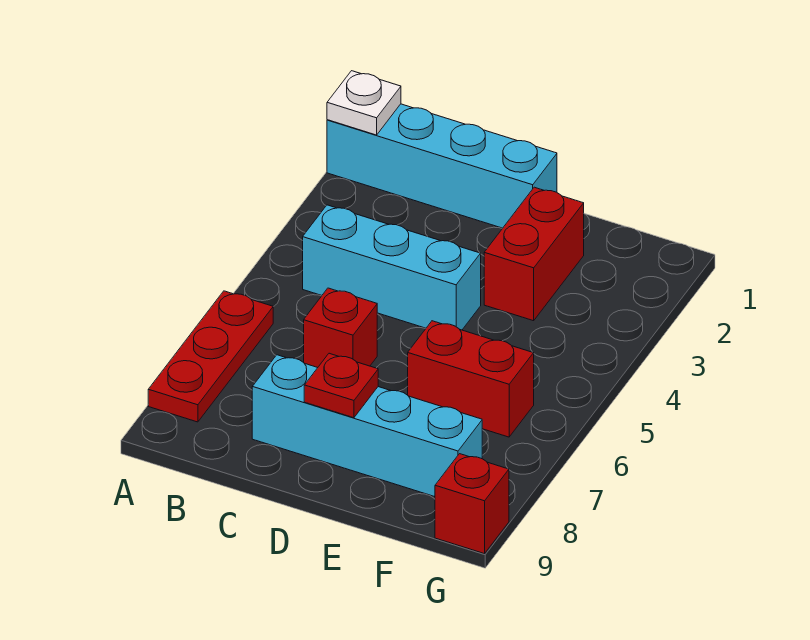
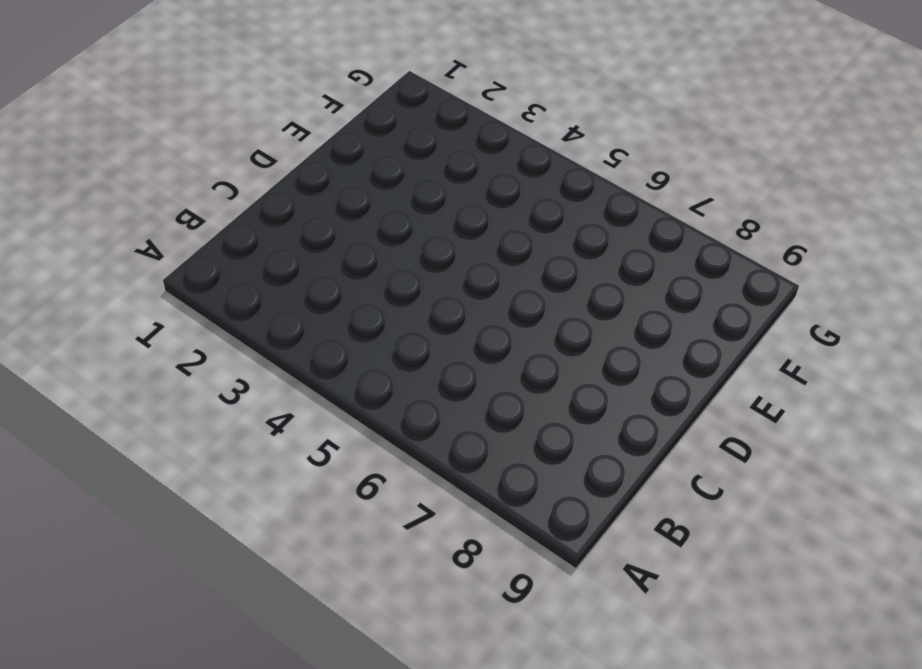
none -> cyan 1x4 brick [327,104,557,228]
none -> red 1x3 plate [148,291,273,422]

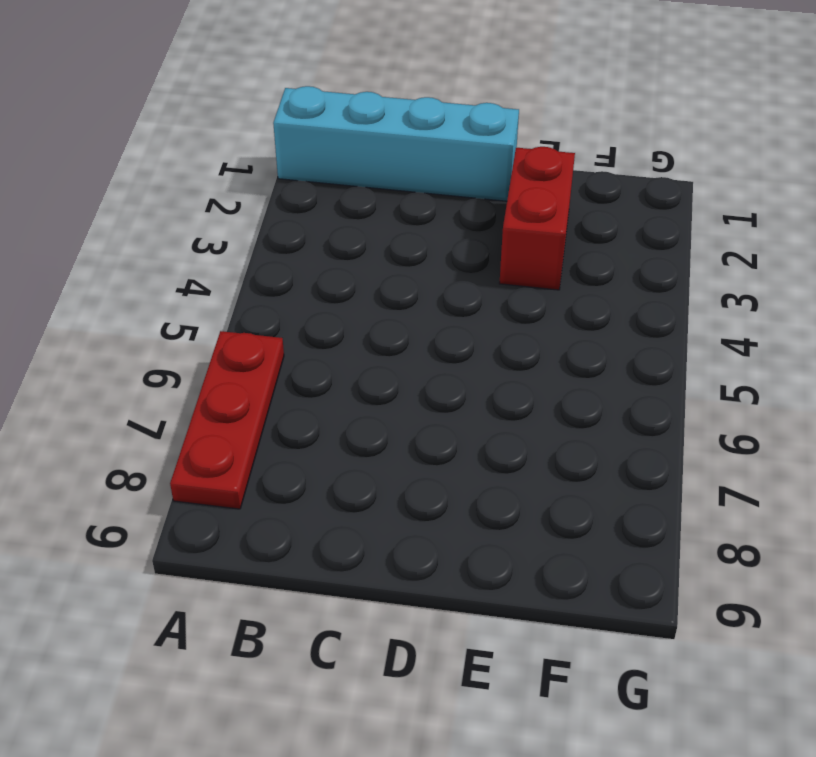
none -> cyan 1x3 brick [303,205,481,330]
none -> red 1x1 brick [304,288,377,368]

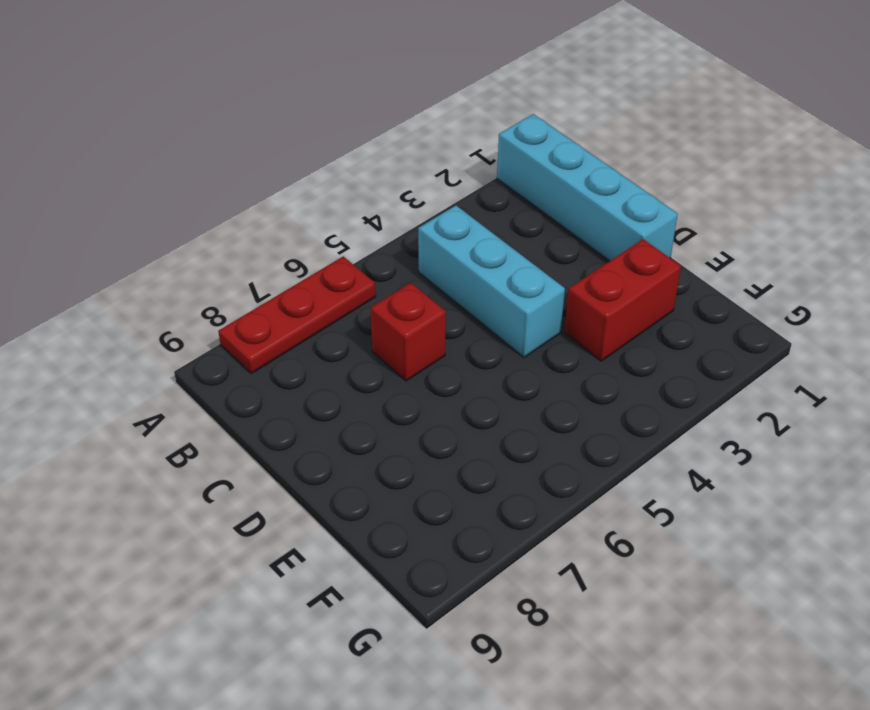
none -> cyan 1x4 brick [252,355,482,497]
none -> red 1x2 brick [408,321,534,437]

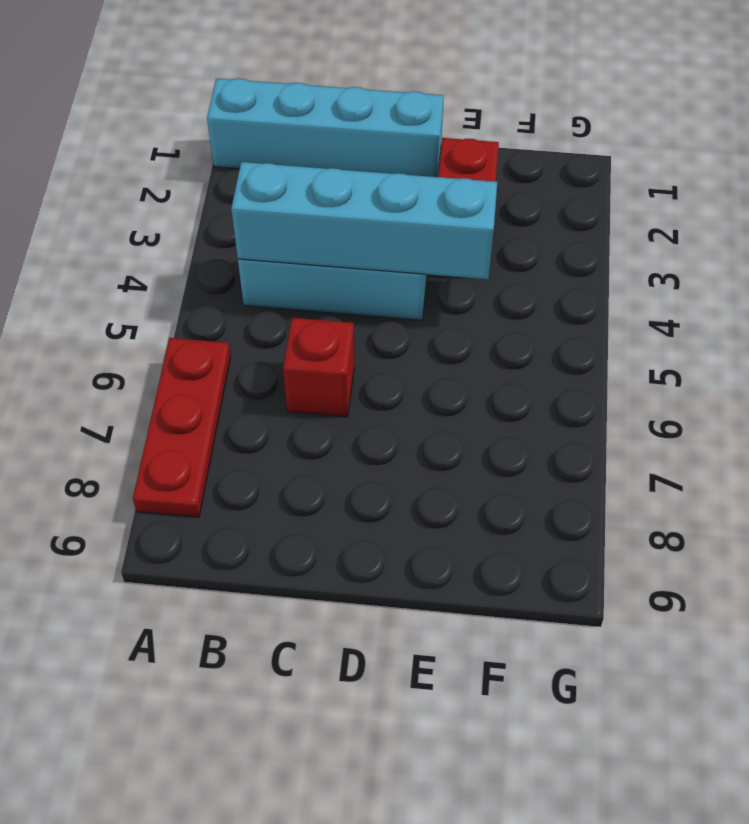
cyan 1x4 brick [231,162,497,279] -> cyan 1x4 brick moved to [252,355,482,497]
none -> red 1x2 brick [408,321,534,437]
none -> red 1x1 brick [435,454,509,554]

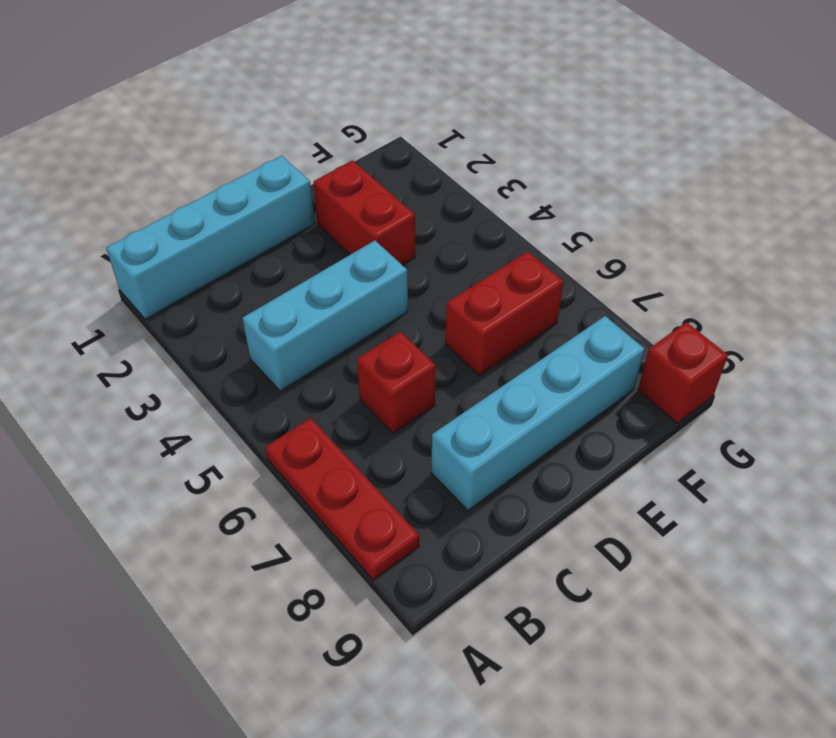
none -> white 1x1 plate [327,71,401,135]
none -> red 1x1 plate [304,353,378,418]

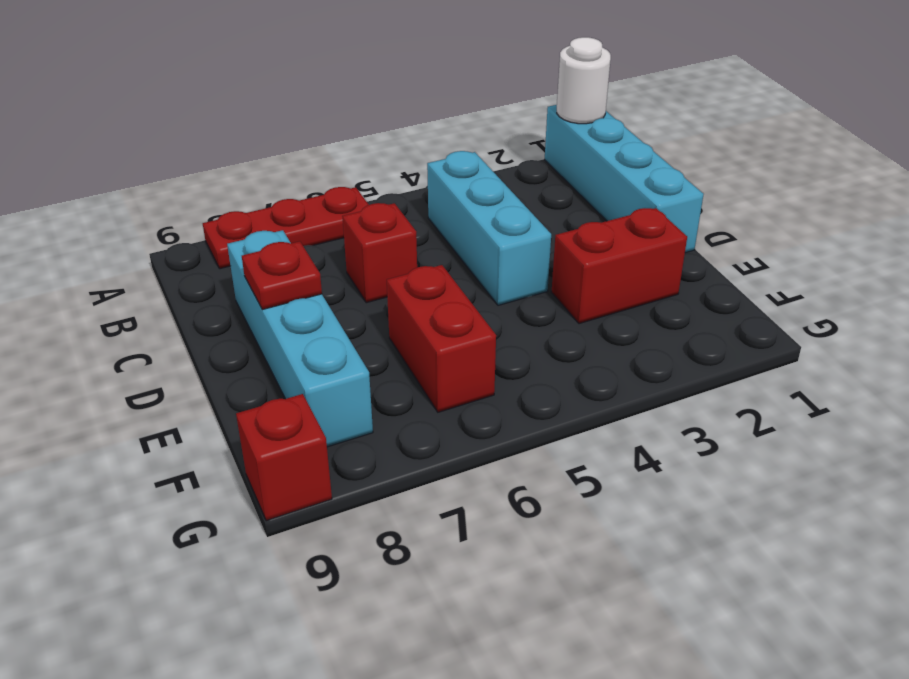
white 1x1 round brick [557,37,611,124] -> white 1x1 plate [327,71,401,135]

